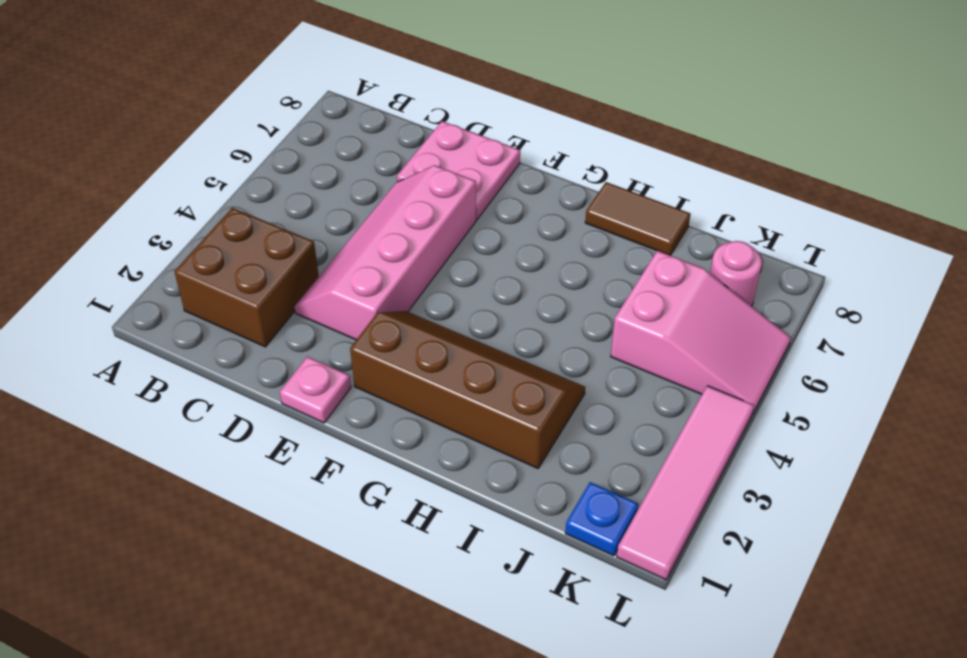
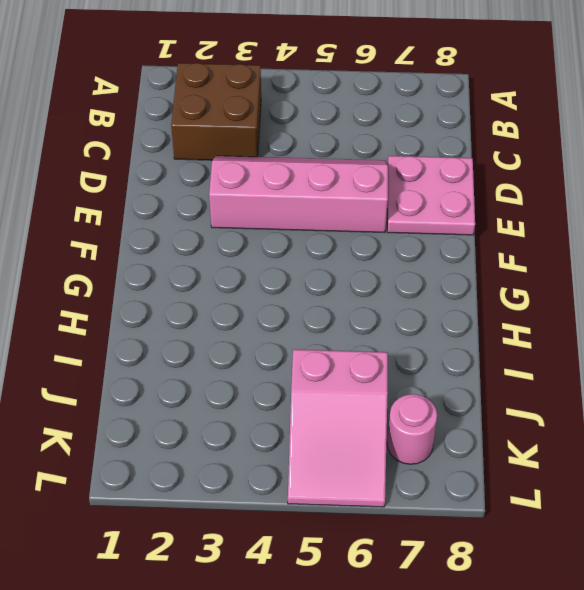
none -> pink 1x1 plate [280,357,351,423]
none -> brown 2x4 slope [350,311,585,468]

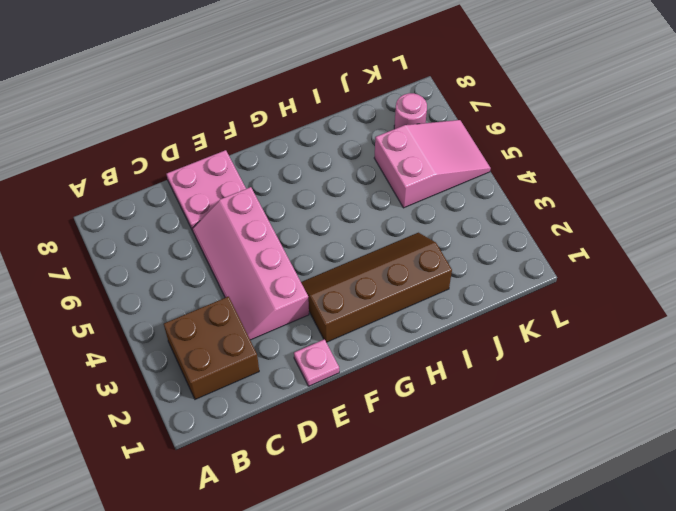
none -> brown 1x2 tile [585,182,690,255]
none -> blue 1x1 plate [565,482,638,556]

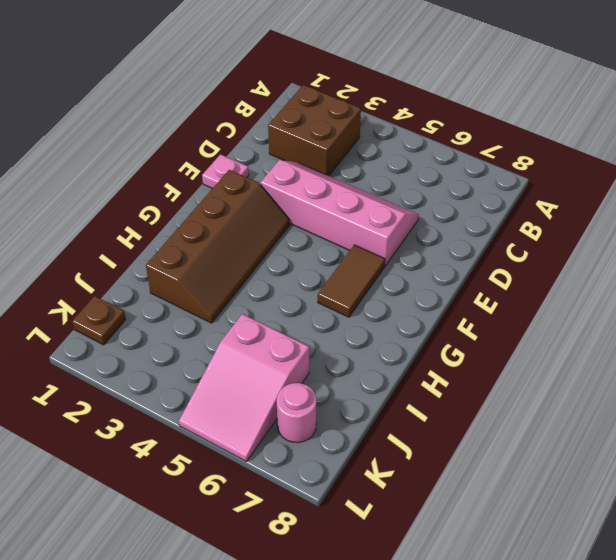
brown 1x2 tile [318,245,385,317] -> brown 1x2 tile moved to [585,182,690,255]
brown 1x1 plate [72,296,126,345] -> blue 1x1 plate [565,482,638,556]
none -> pink 2x2 plate [397,121,520,220]
none -> pink 1x4 tile [617,386,754,580]

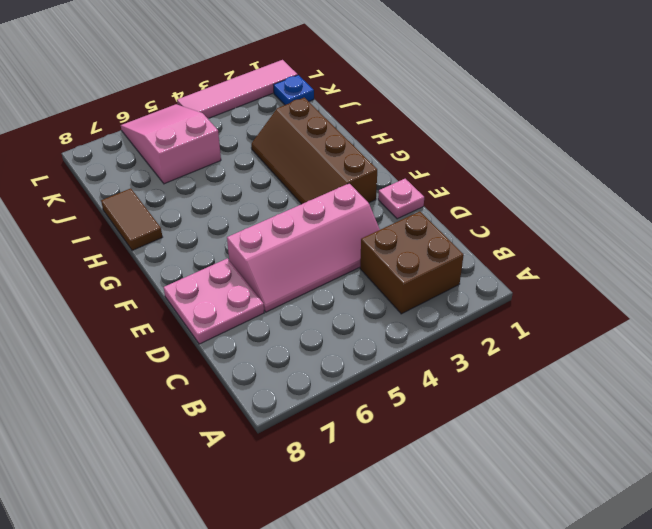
none -> pink 1x1 round brick [710,241,762,306]

